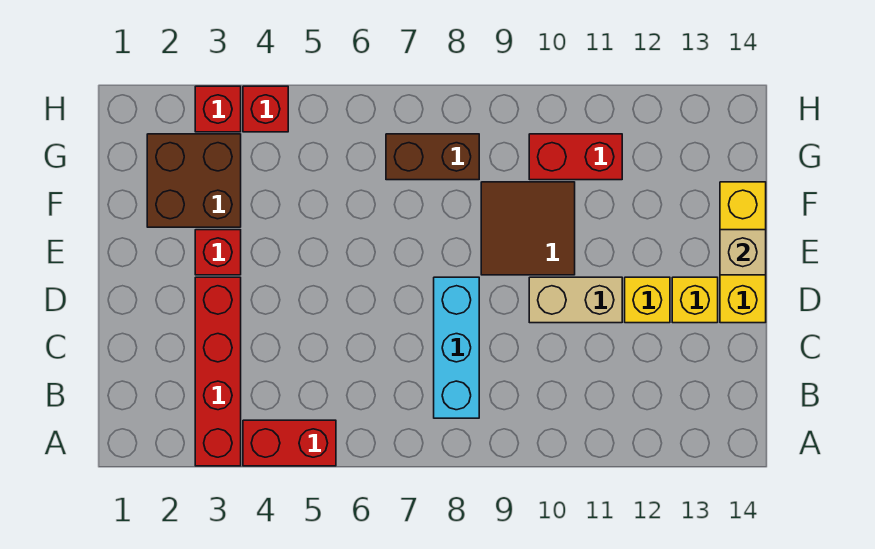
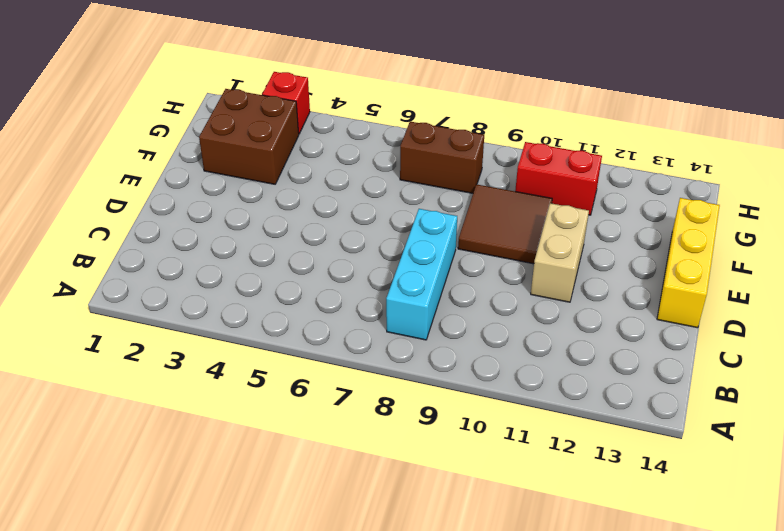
tan 1x2 brick [531,203,589,302] -> tan 1x2 brick turned to [529,277,622,323]
none -> red 1x4 brick [195,277,241,466]
none -> red 1x2 brick [243,420,336,466]
none -> yellow 1x1 brick [625,277,670,323]

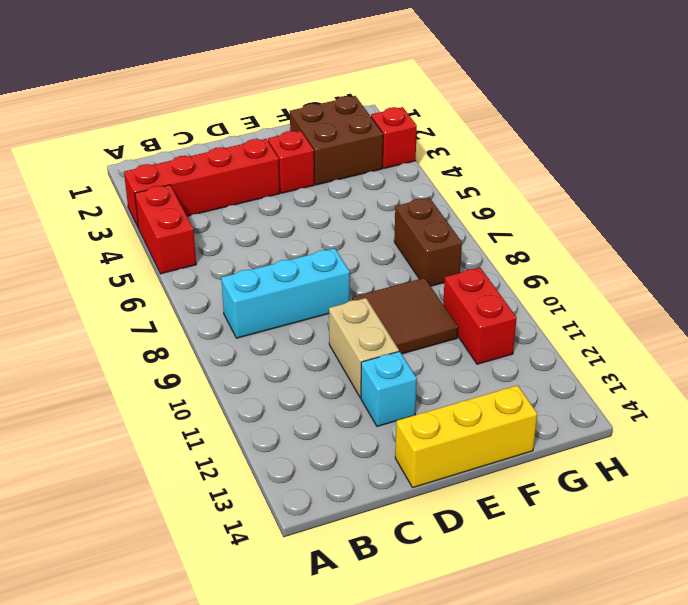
cyan 1x1 brick [361,351,417,426] -> yellow 1x1 brick [625,277,670,323]
none -> yellow 1x1 brick [672,277,718,323]
none -> red 1x1 brick [243,86,288,132]
none -> tan 1x1 brick [720,230,766,275]

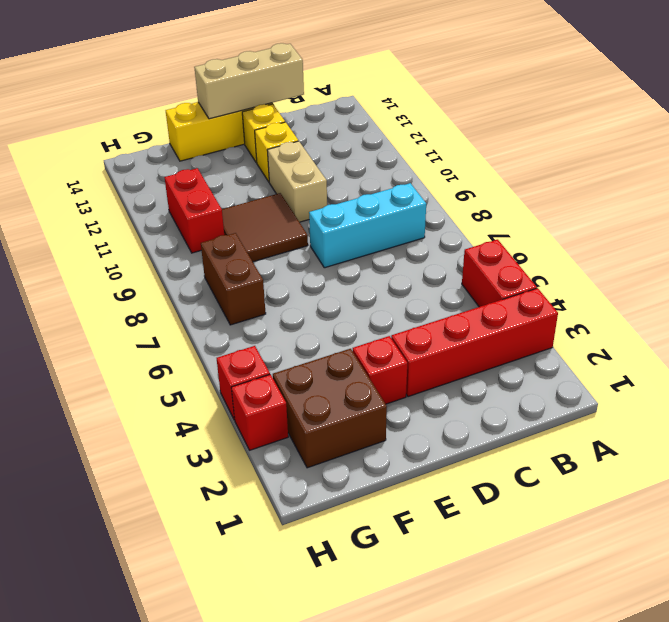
tan 1x3 brick [194,43,304,119] -> tan 1x1 brick [720,230,766,275]

